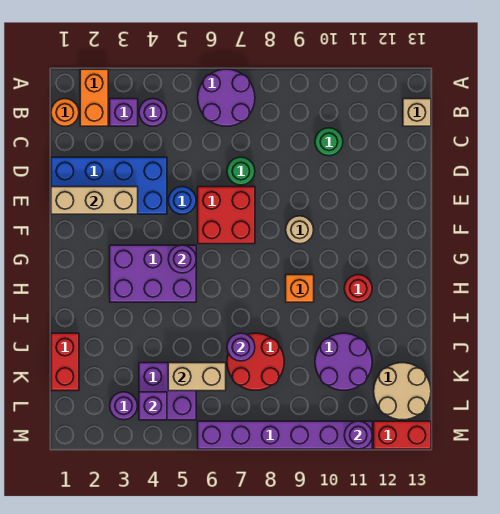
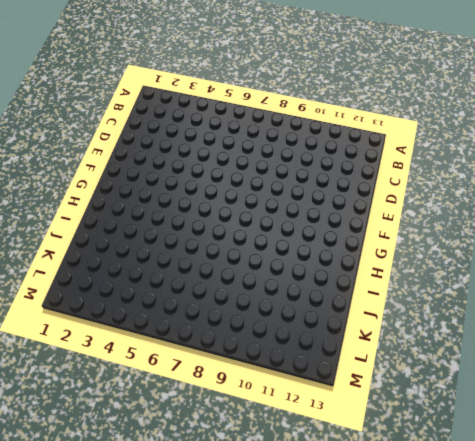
none -> orange 1x2 brick [80,69,108,126]
none -> purple 2x2 round brick [198,69,255,126]
none -> orange 1x1 round brick [51,99,79,126]

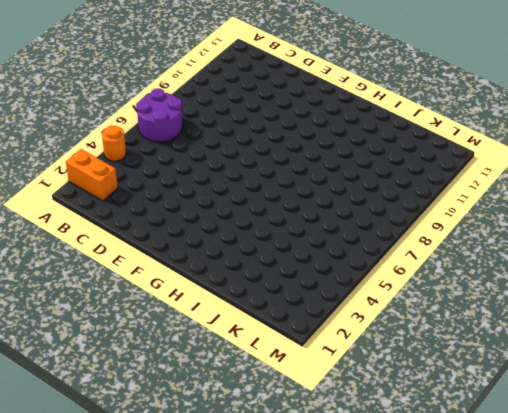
orange 1x1 round brick [102,125,126,161] -> orange 1x1 round brick moved to [51,99,79,126]
none -> purple 1x1 brick [110,99,138,126]
none -> purple 1x1 round brick [139,99,167,126]
none -> tan 1x1 brick [403,99,431,126]

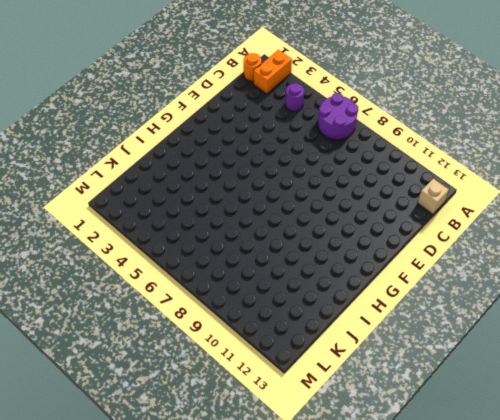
none -> purple 1x1 brick [110,99,138,126]
none -> green 1x1 round brick [315,128,343,156]
none -> blue 2x4 brick [51,157,167,214]

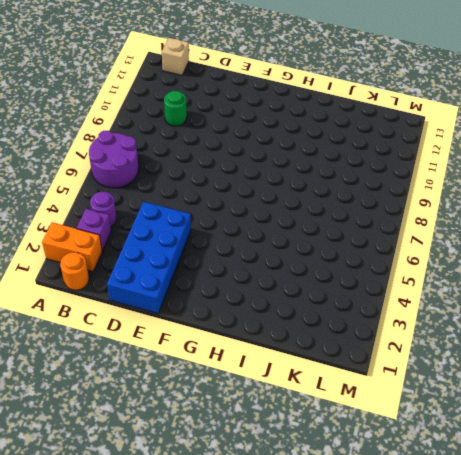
none -> green 1x1 round brick [227,157,255,185]
none -> blue 1x1 round brick [168,187,196,214]
none -> red 2x2 brick [198,187,255,244]

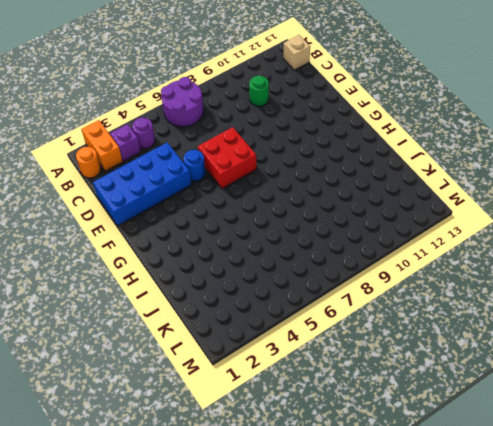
none -> green 1x1 round brick [227,157,255,185]
none -> tan 1x1 round brick [286,216,314,244]
none -> purple 2x3 brick [110,245,196,302]

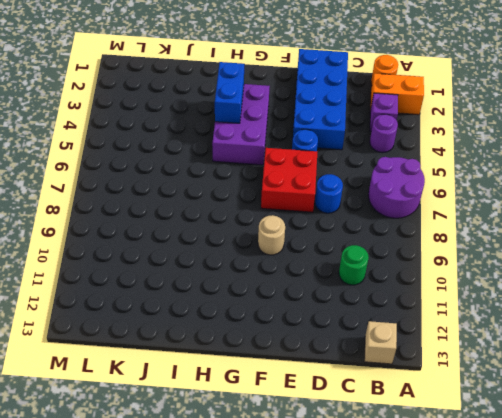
blue 1x1 round brick [315,174,343,213] -> green 1x1 round brick [227,157,255,185]
blue 1x2 brick [215,62,244,123] -> none
none -> orange 1x1 brick [286,275,314,302]
none -> red 1x1 round brick [344,275,372,302]
none -> red 1x2 brick [51,333,79,391]

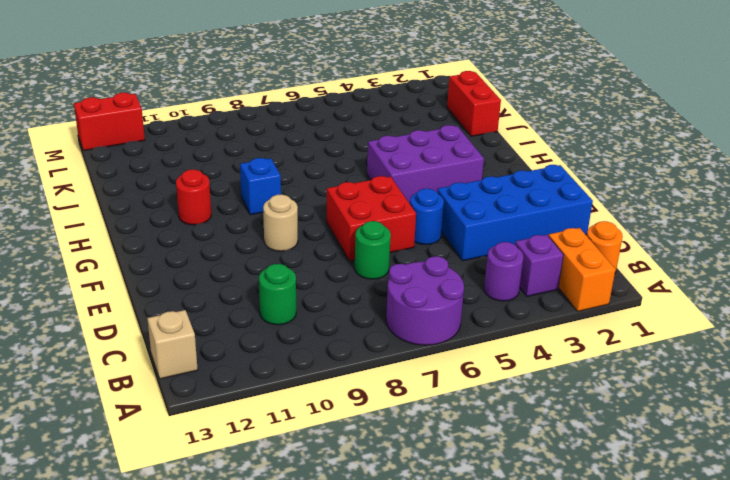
blue 1x1 brick [240,158,281,215] -> orange 1x1 brick [286,275,314,302]
none -> red 2x2 round brick [227,333,284,390]
none -> purple 2x2 round brick [315,333,372,390]
none -> purple 2x2 brick [139,363,196,420]

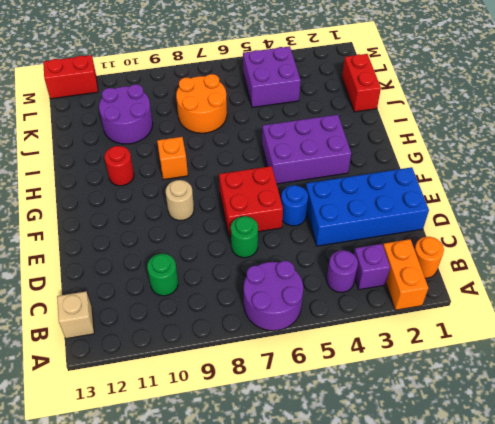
orange 2x2 round brick [176,74,227,133] -> red 2x2 round brick [227,333,284,390]
none -> tan 2x2 round brick [374,363,431,420]
none -> purple 1x1 round brick [110,392,138,420]
none -> purple 1x6 brick [198,421,372,449]

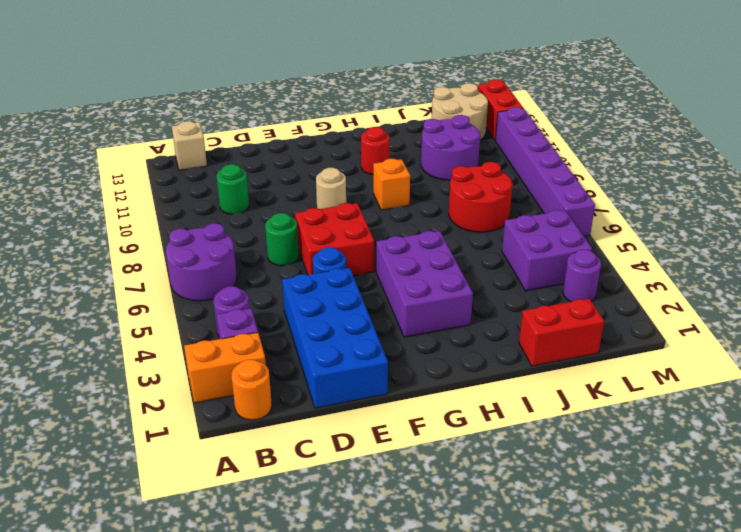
none -> tan 1x3 brick [51,187,138,214]
none -> purple 1x1 round brick [168,245,196,273]
none -> purple 1x1 round brick [227,333,255,361]

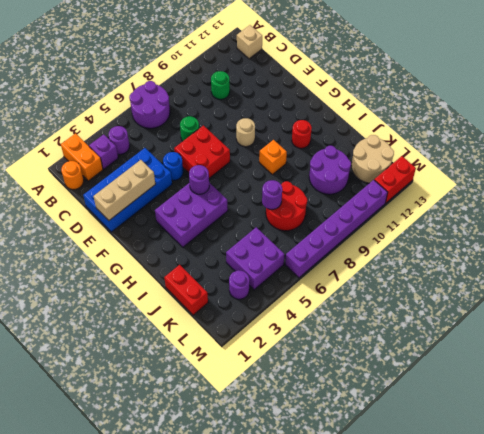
none -> tan 1x2 brick [168,363,226,391]
none -> purple 1x1 brick [139,392,167,420]
none -> purple 1x1 round brick [344,421,372,449]

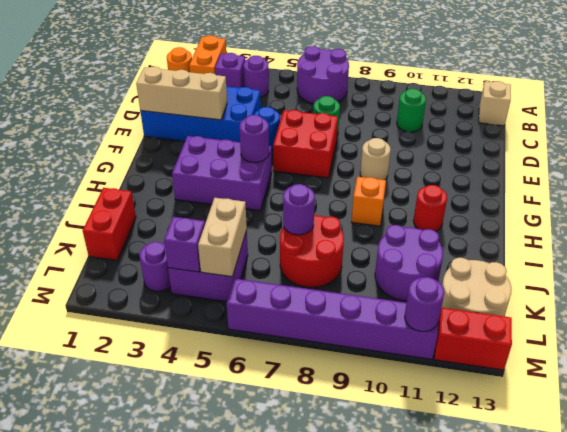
tan 1x2 brick [198,198,247,277] -> tan 1x2 brick turned to [168,363,226,391]

